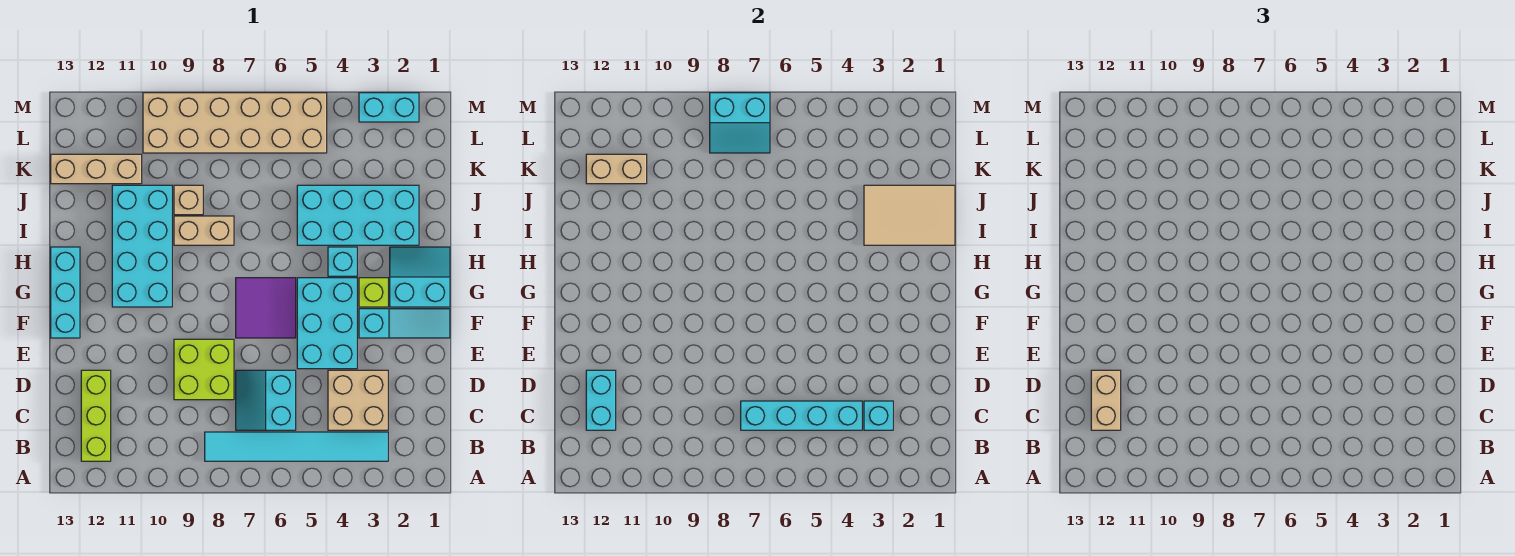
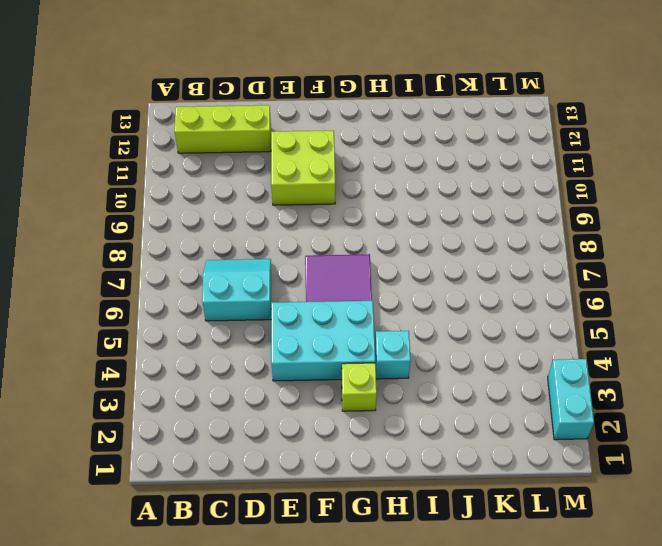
lime 2x2 brick [271,130,335,205] -> lime 2x2 brick moved to [174,339,234,400]
none -> cyan 1x6 tile [205,432,388,461]
none -> tan 2x2 brick [328,370,388,430]
none -> cyan 1x3 slope [359,309,450,338]

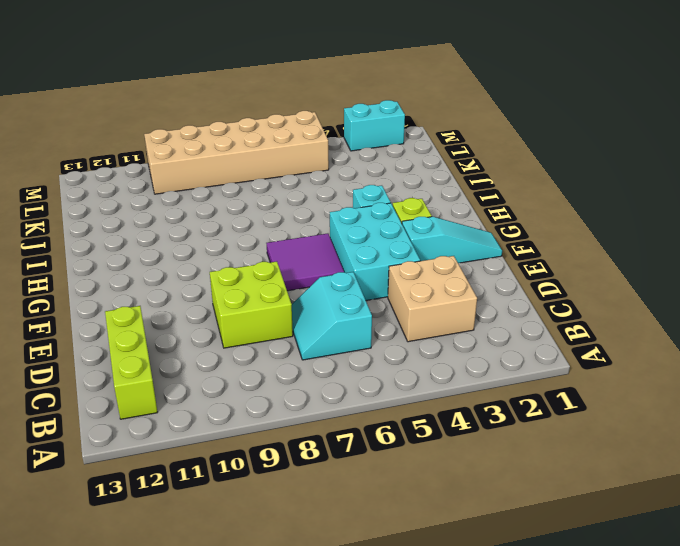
none -> cyan 1x6 tile [205,432,388,461]
none -> cyan 1x3 brick [51,247,80,338]
none -> cyan 2x2 slope [390,247,450,307]

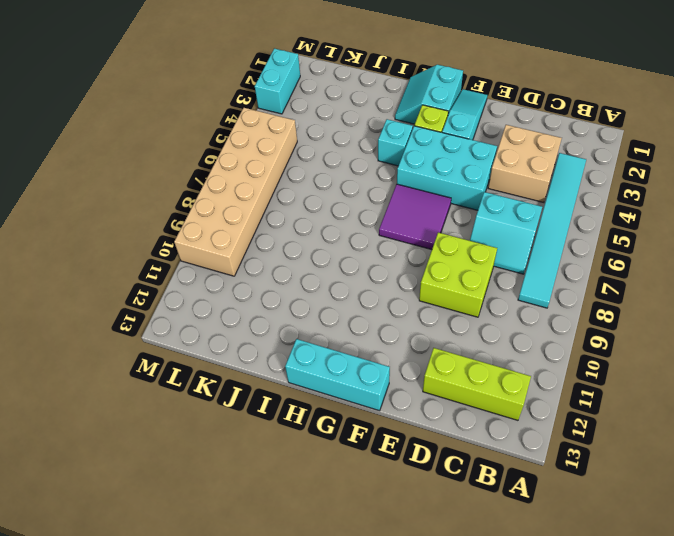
none -> cyan 2x4 brick [112,185,172,307]
none -> cyan 2x4 brick [297,185,419,245]
none -> tan 1x2 brick [174,216,234,245]

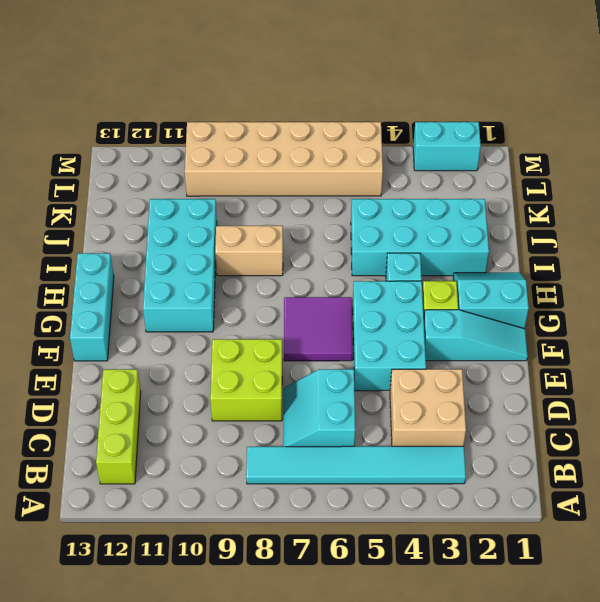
none -> tan 1x1 brick [174,185,203,215]
none -> tan 1x3 brick [51,154,142,184]
none -> cyan 1x1 brick [864,401,893,430]

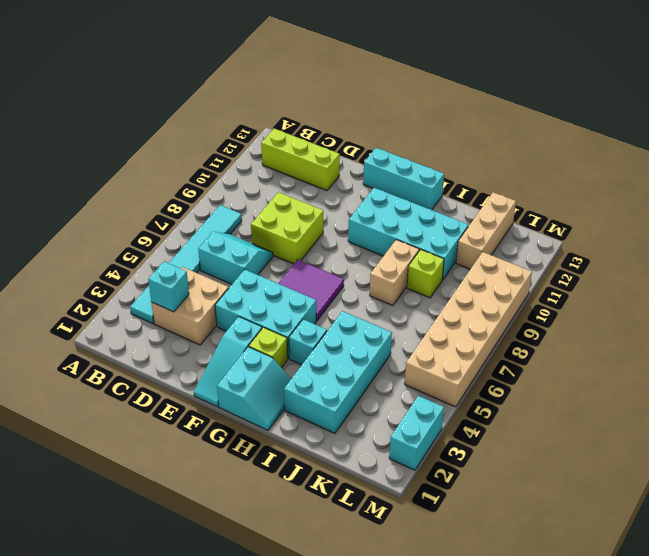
lime 1x1 brick [407,249,444,298] -> tan 1x1 brick [174,185,203,215]
none -> cyan 1x4 brick [741,401,862,430]
none -> cyan 1x2 brick [586,370,616,430]
none -> tan 2x3 tile [864,185,955,245]

